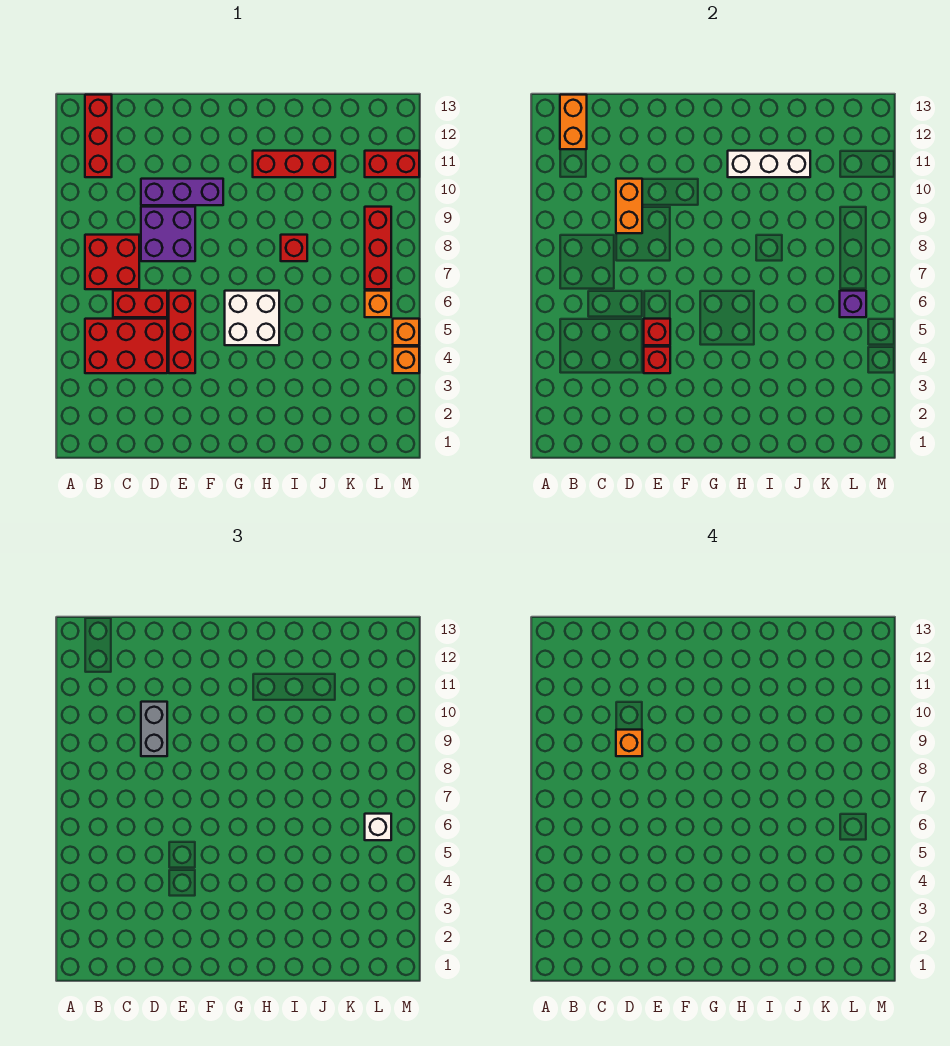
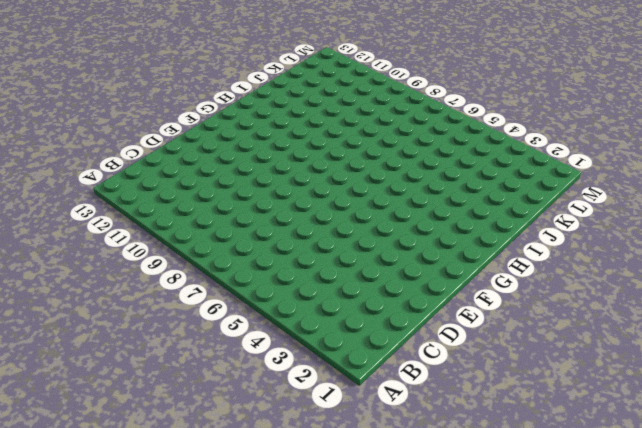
none -> red 2x3 brick [85,319,167,373]
none -> red 2x2 brick [85,235,139,289]
none -> red 1x3 brick [85,95,112,177]

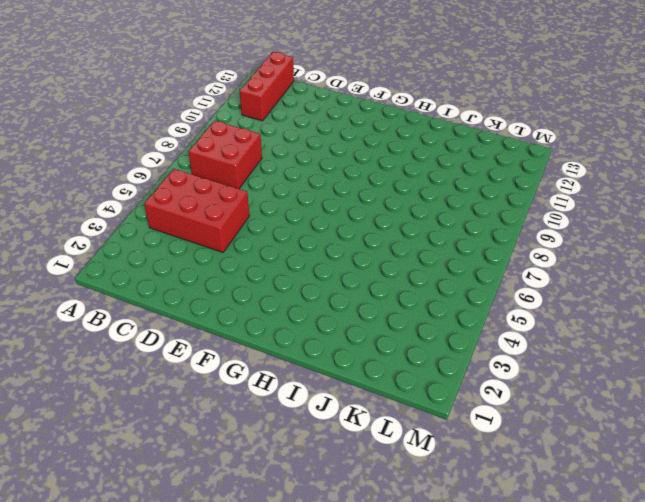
none -> red 1x2 brick [113,291,167,317]
none -> purple 2x2 brick [141,207,195,261]
none -> purple 1x3 brick [141,179,223,205]

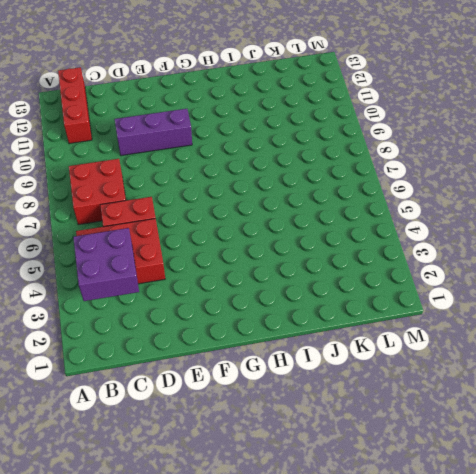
purple 2x2 brick [73,228,139,301] -> purple 2x2 brick moved to [141,207,195,261]
none -> red 1x3 brick [169,291,195,373]
none -> white 2x2 brick [225,291,279,345]
none -> red 1x3 brick [253,151,335,177]

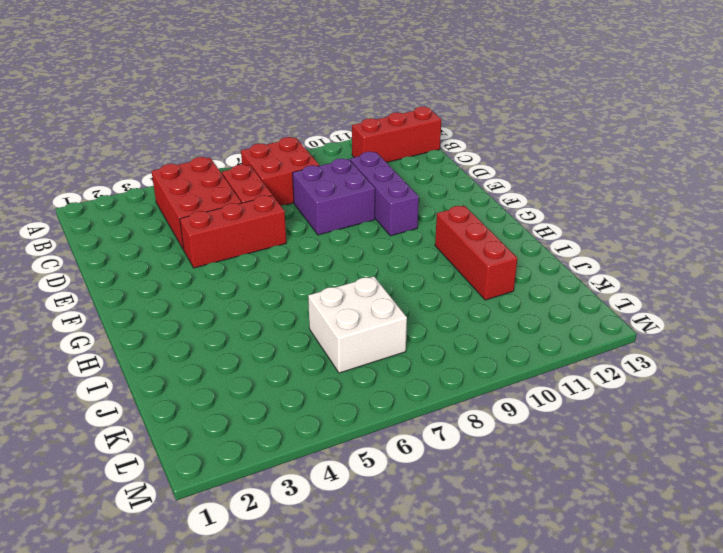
white 2x2 brick [308,276,407,373] -> white 2x2 brick moved to [225,291,279,345]
none -> red 1x1 brick [281,235,307,261]
none -> orange 1x1 brick [365,291,391,317]
none -> red 1x3 brick [365,207,391,289]

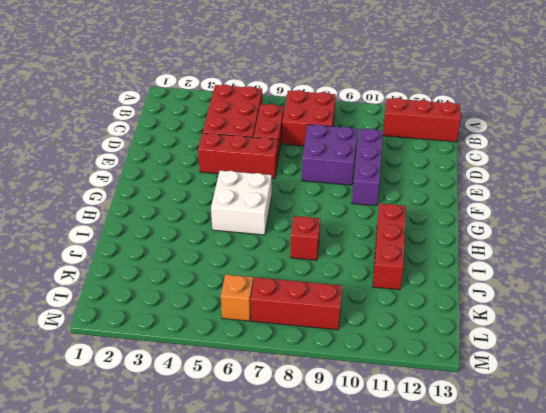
none -> red 1x2 brick [365,151,419,177]
none -> orange 1x1 brick [393,347,419,373]
none -> orange 1x1 brick [393,319,419,345]

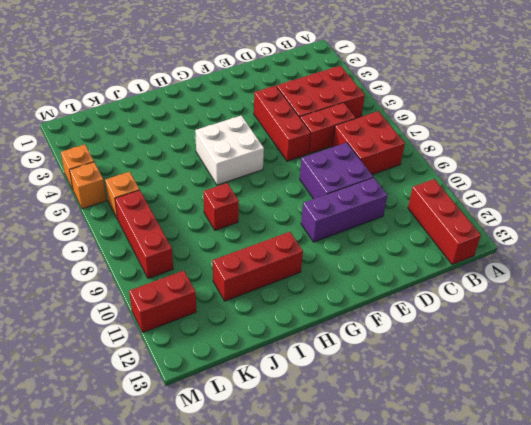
none -> orange 1x2 brick [560,95,587,149]
none -> orange 1x2 brick [616,179,642,233]
none -> red 1x1 brick [644,347,670,373]

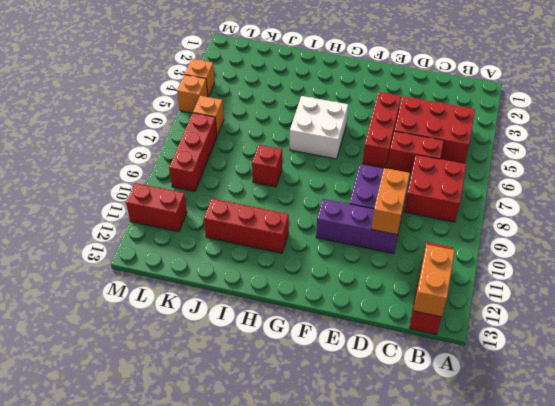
none -> red 1x1 brick [644,347,670,373]
none -> red 1x1 brick [644,319,670,345]
none -> white 1x3 brick [728,151,810,177]

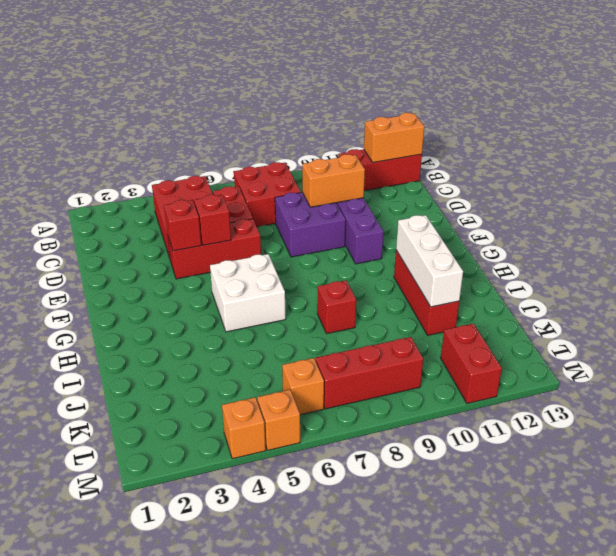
none -> purple 1x1 brick [840,291,866,317]
none -> grey 1x2 brick [141,702,167,756]
none -> white 1x1 brick [365,814,391,840]

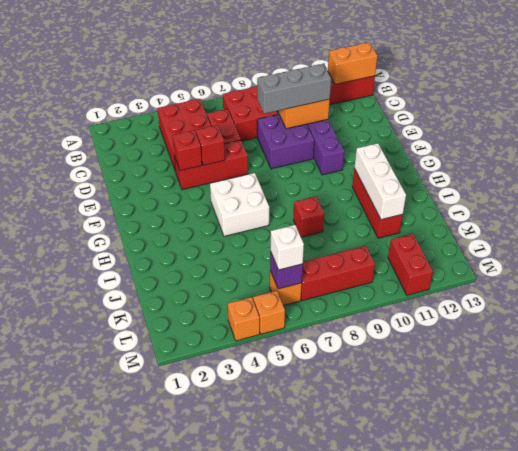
grey 1x3 brick [257,64,331,114] -> grey 1x2 brick [141,702,167,756]
none -> orange 1x1 brick [616,730,642,756]

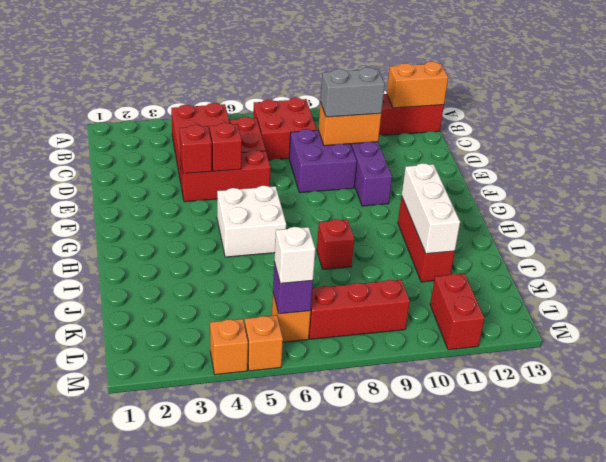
none -> orange 1x1 brick [616,730,642,756]

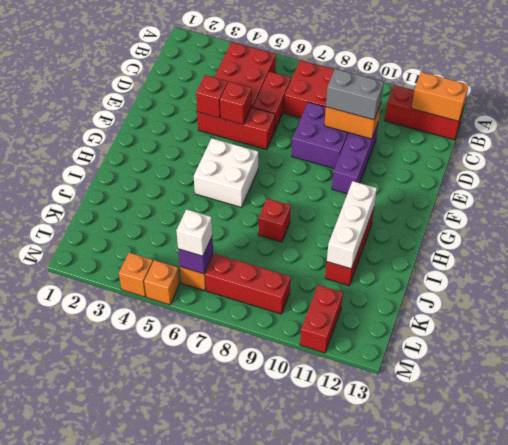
none -> orange 1x1 brick [616,730,642,756]

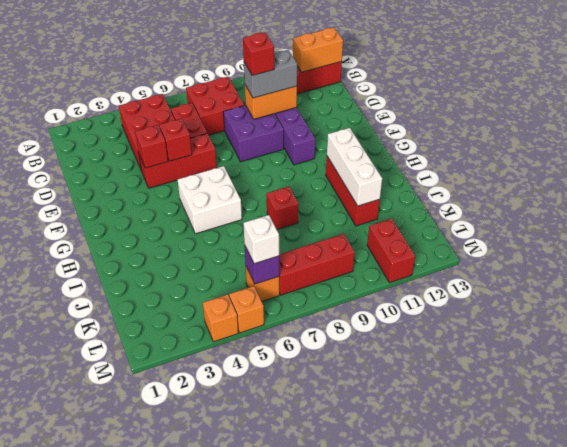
red 1x1 brick [243,32,274,76] -> orange 1x1 brick [616,730,642,756]

